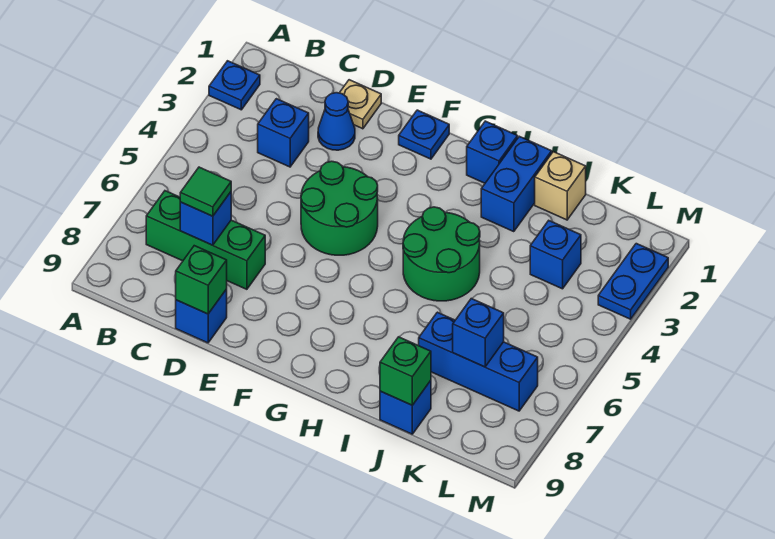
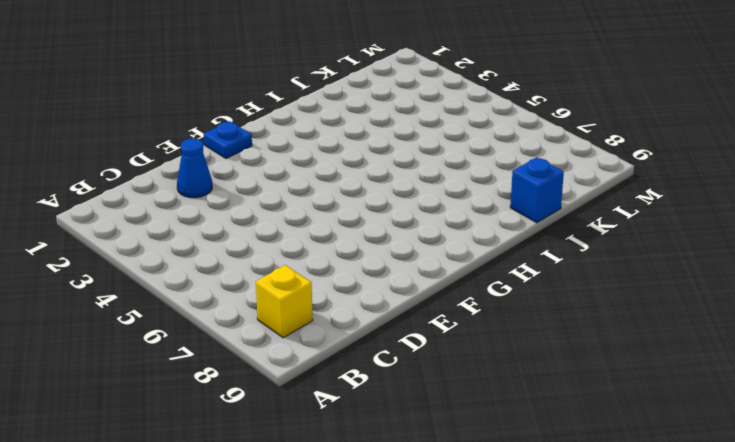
yellow 1x1 brick [256,265,313,338] -> none
none -> blue 1x1 plate [209,61,260,110]
none -> green 1x3 brick [146,191,265,289]
none -> blue 1x1 brick [258,99,309,167]

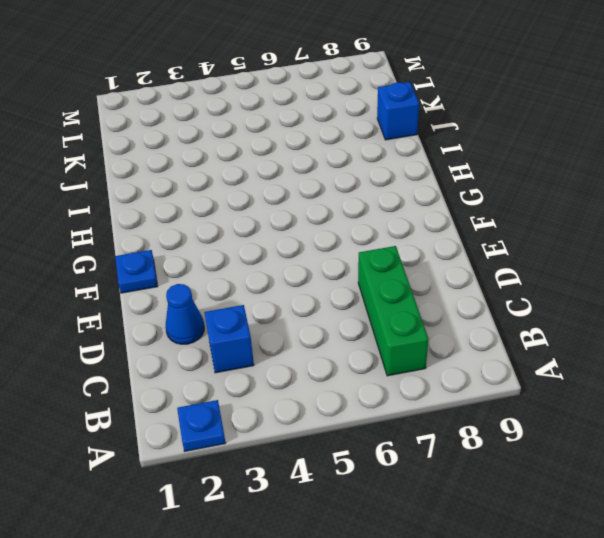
none -> tan 1x1 plate [340,80,381,129]
none -> blue 1x1 brick [176,289,227,343]
none -> green 2x2 round brick [301,161,378,255]

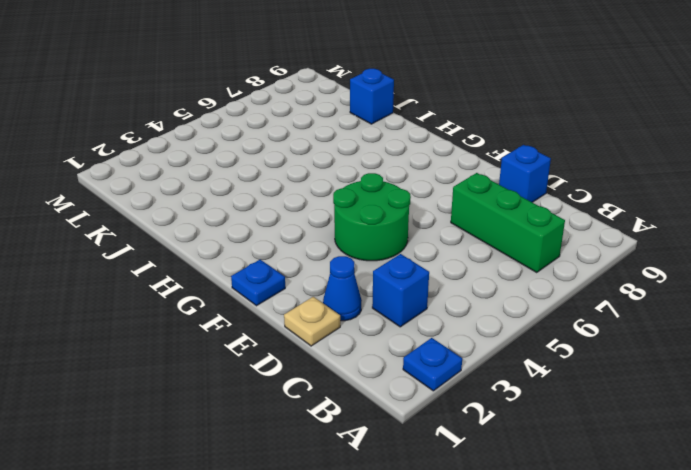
none -> blue 1x1 brick [467,121,518,183]
none -> green 2x2 round brick [403,207,480,301]
none -> blue 1x2 brick [481,136,552,232]

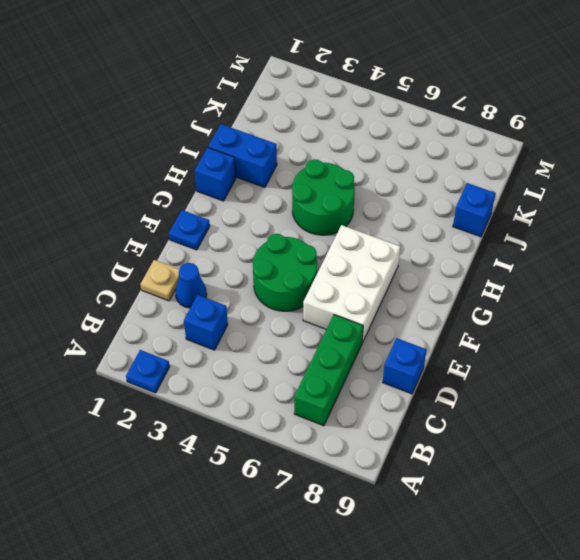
white 2x3 brick [303,225,400,343] -> none
none -> tan 1x1 brick [535,152,586,220]
none -> blue 1x3 brick [419,312,538,411]
none -> blue 1x1 brick [530,221,581,289]

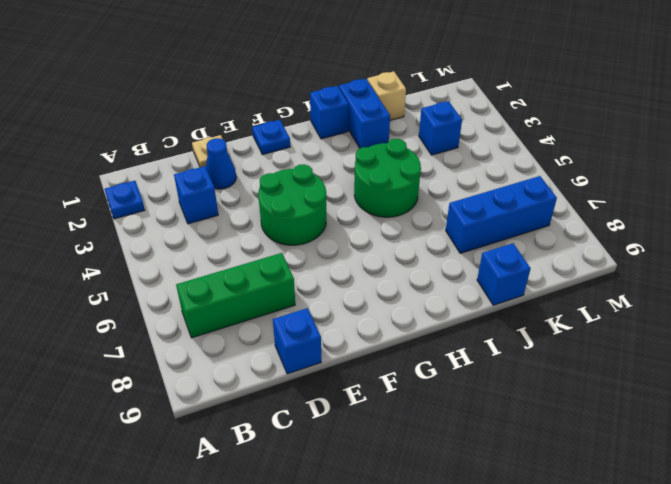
none -> blue 1x2 plate [598,244,668,319]
none -> blue 1x1 brick [180,192,231,245]
none -> green 1x1 brick [176,246,227,314]

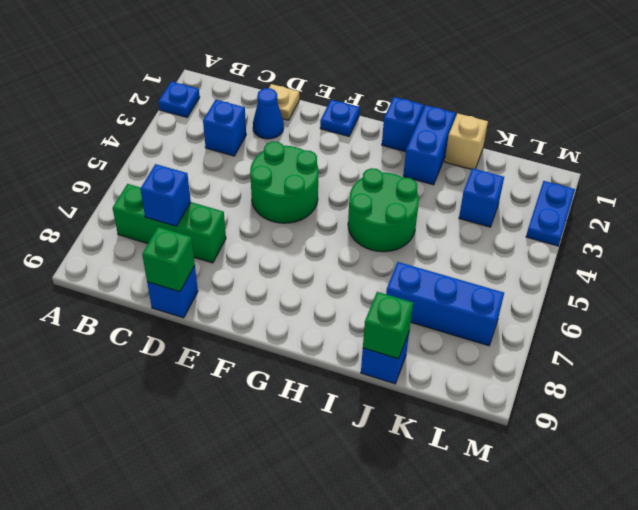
none -> blue 1x1 brick [453,299,504,367]
none -> green 1x1 tile [180,167,231,216]

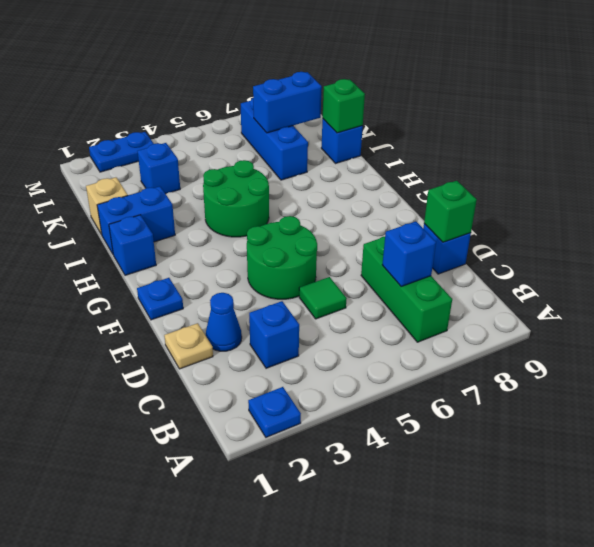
green 1x1 tile [299,277,347,319] -> green 1x1 tile moved to [180,167,231,216]
blue 1x2 brick [253,72,322,133] -> blue 1x1 brick [453,299,504,367]

